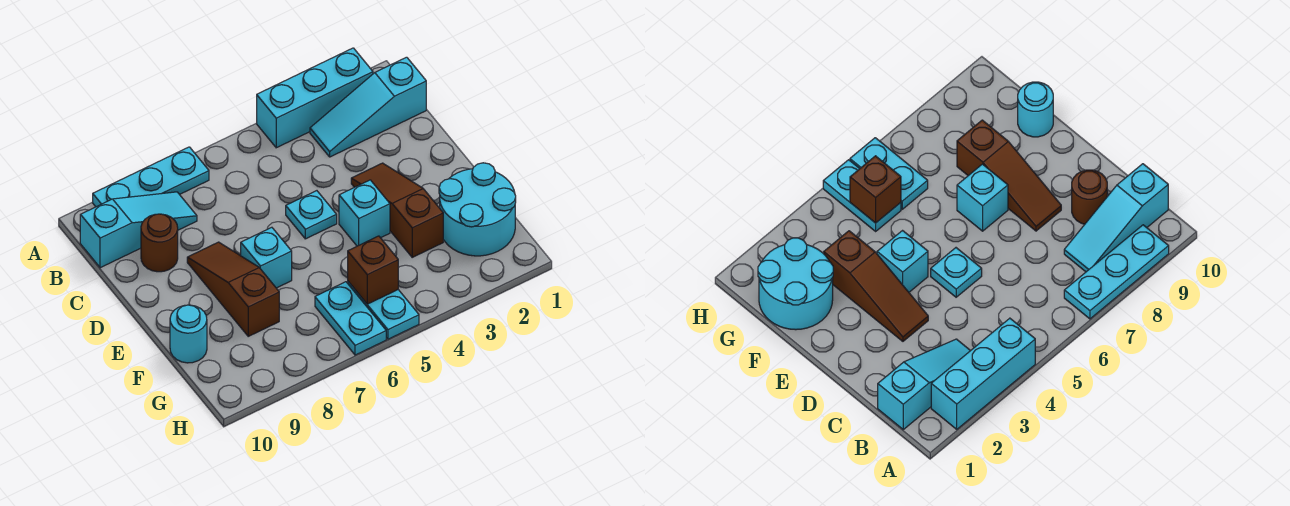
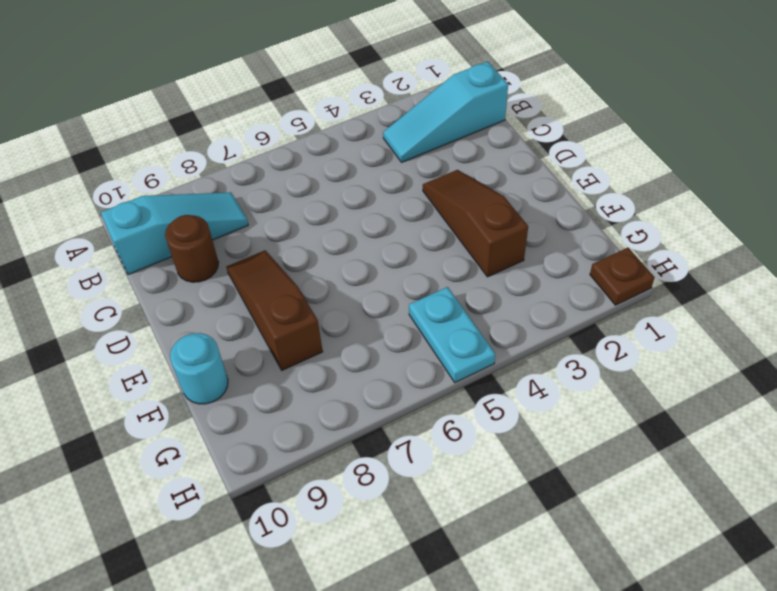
brown 1x1 plate [590,248,655,305] -> none
none -> cyan 1x3 brick [257,48,373,148]
none -> cyan 1x3 plate [93,147,209,207]
none -> cyan 1x1 plate [286,191,337,239]

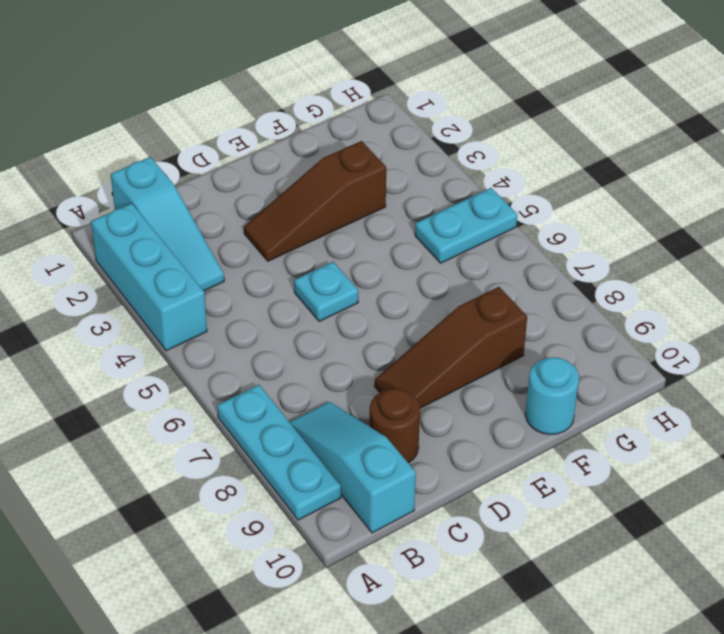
none -> cyan 1x1 brick [339,180,390,246]
none -> cyan 1x1 brick [241,227,292,288]
none -> cyan 2x2 round brick [439,163,516,256]

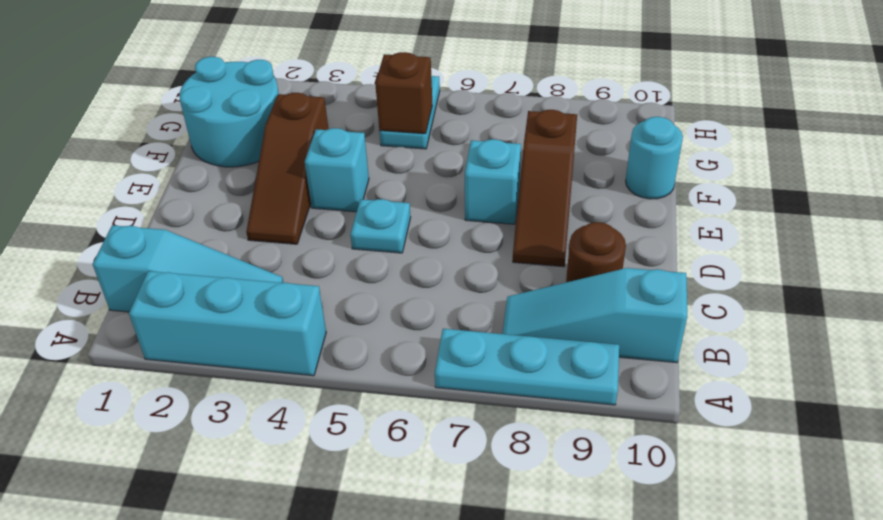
none -> cyan 1x2 plate [315,282,386,355]

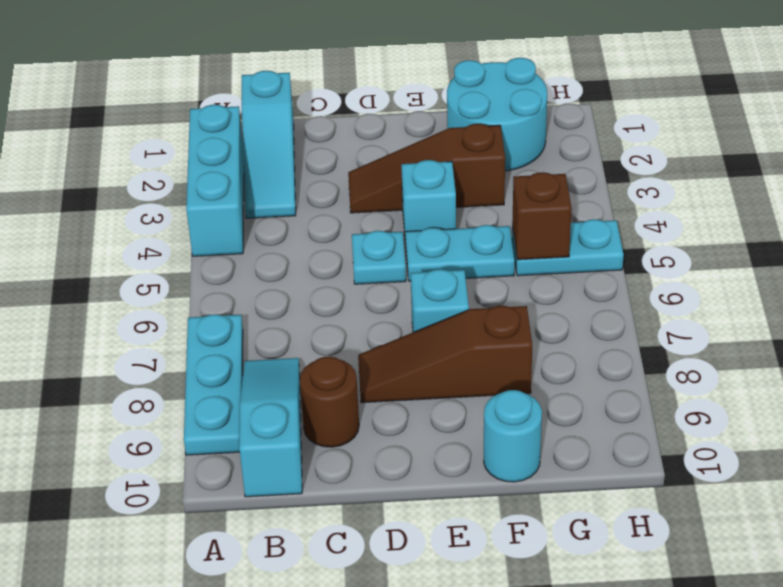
cyan 1x2 plate [405,225,515,281] -> cyan 1x2 plate moved to [315,282,386,355]

